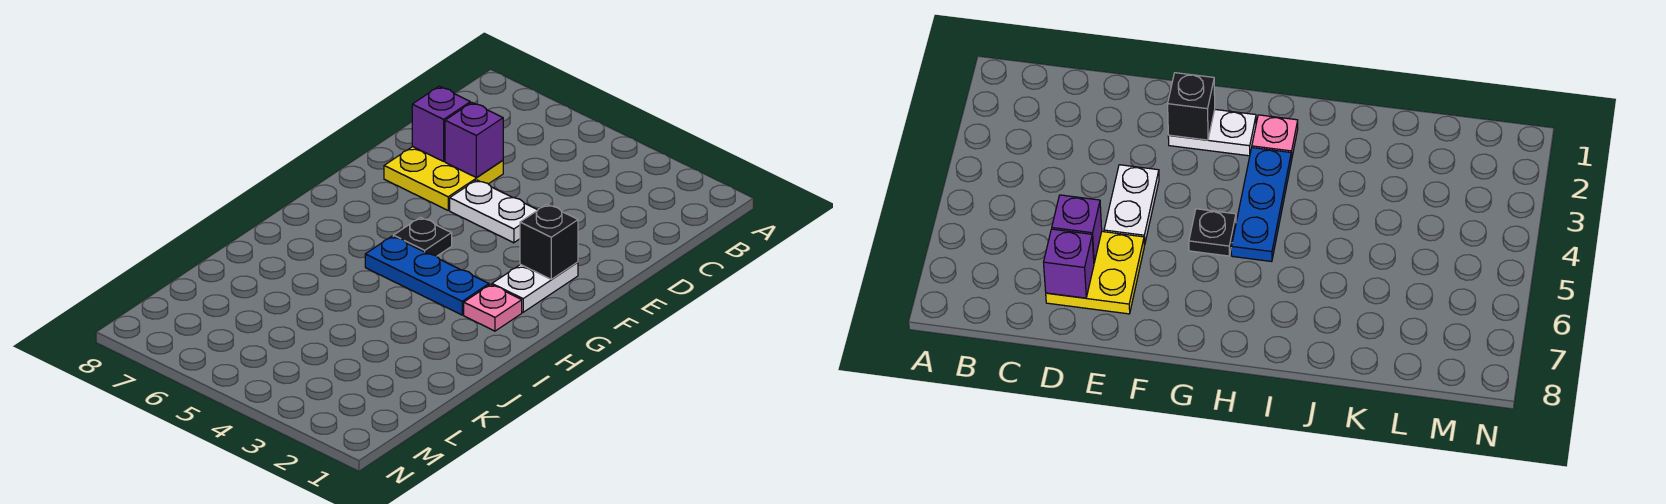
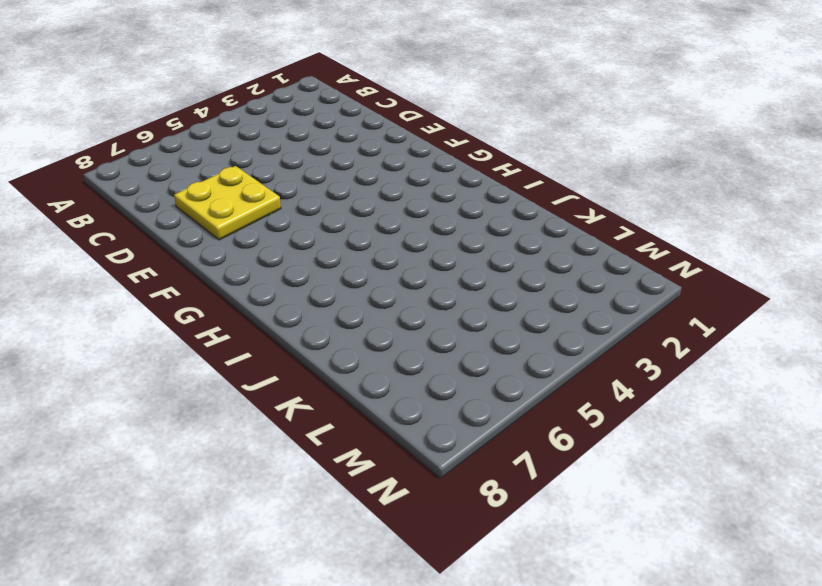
none -> white 1x2 plate [450,180,538,243]
none -> white 1x2 plate [492,262,578,312]

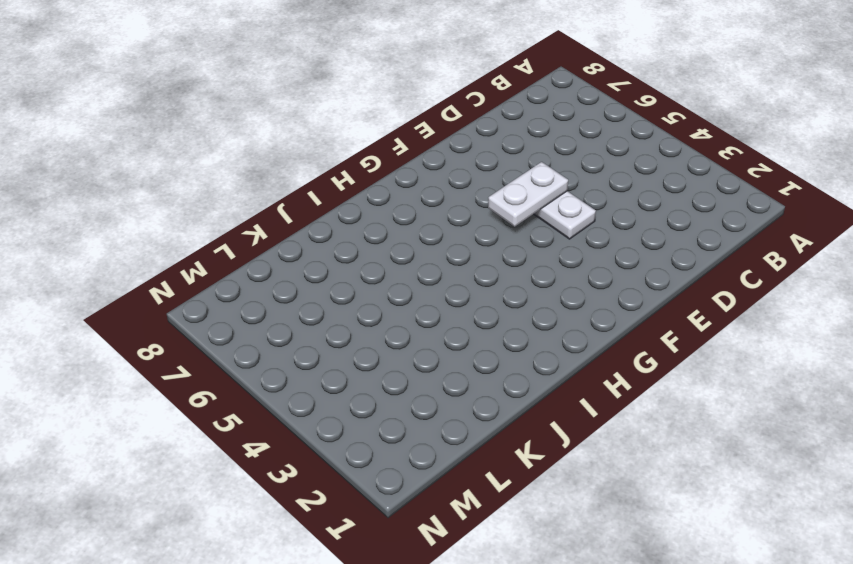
white 1x2 plate [488,162,568,227] -> white 1x2 plate moved to [492,262,578,312]
none -> yellow 2x2 plate [384,147,503,210]
none -> black 1x1 plate [393,217,452,256]

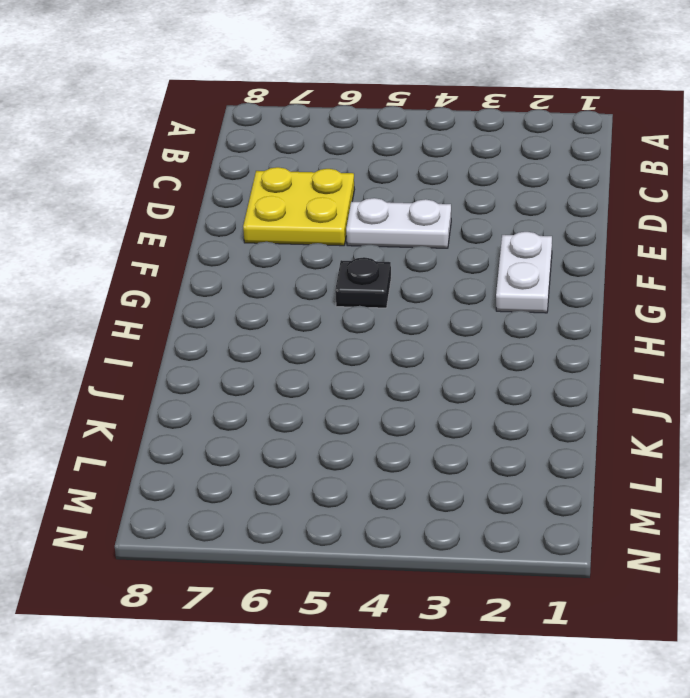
none -> pink 1x1 plate [464,284,522,331]
none -> blue 1x3 plate [365,236,489,315]

